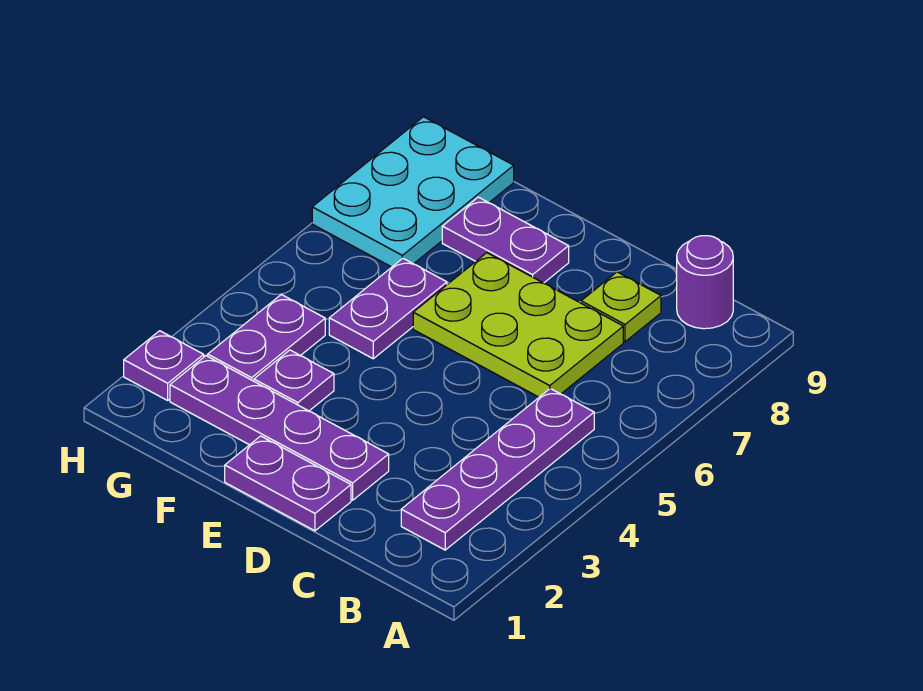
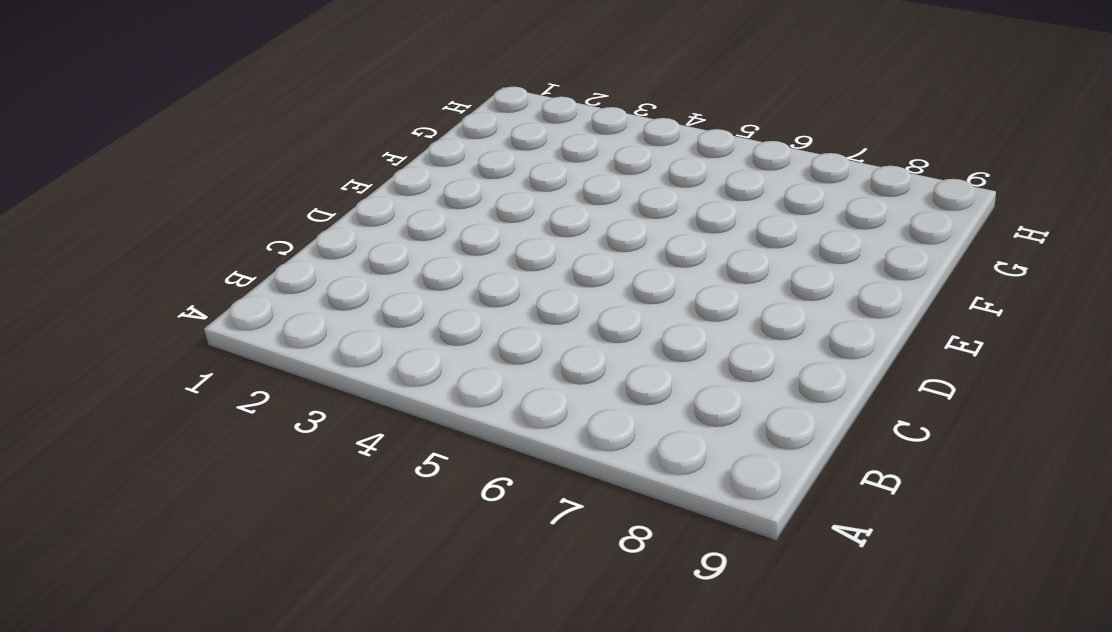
none -> purple 1x4 plate [401,389,594,550]
none -> purple 1x1 round brick [677,236,733,329]
none -> lime 2x3 plate [413,253,623,397]

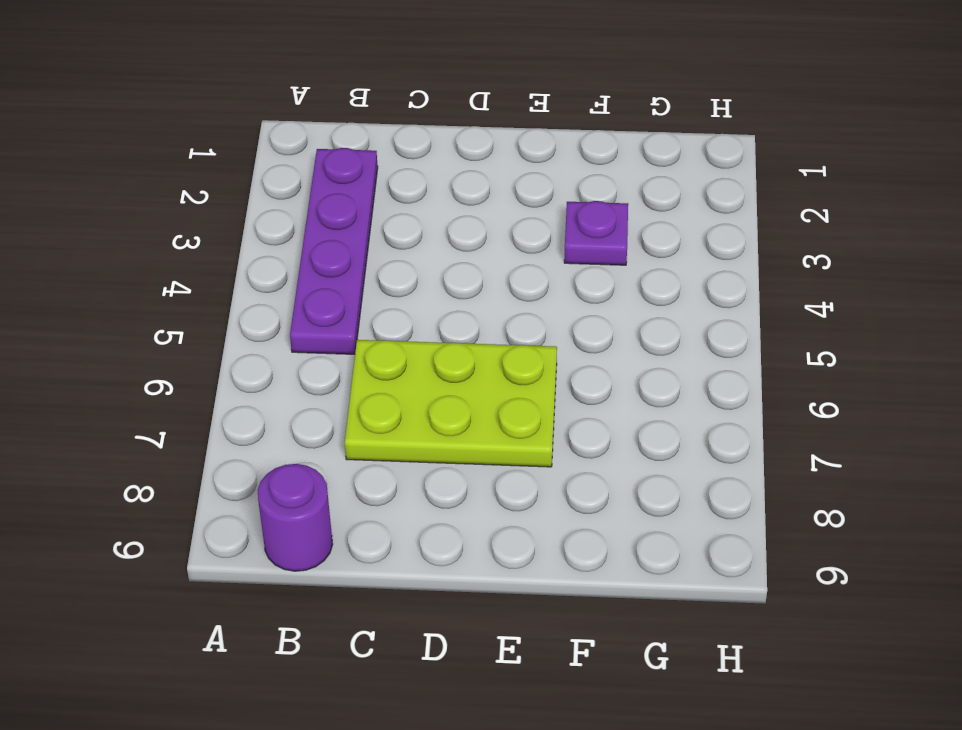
none -> lime 1x1 plate [581,272,661,342]
none -> purple 1x2 plate [225,436,351,531]
none -> purple 1x4 plate [170,356,389,500]

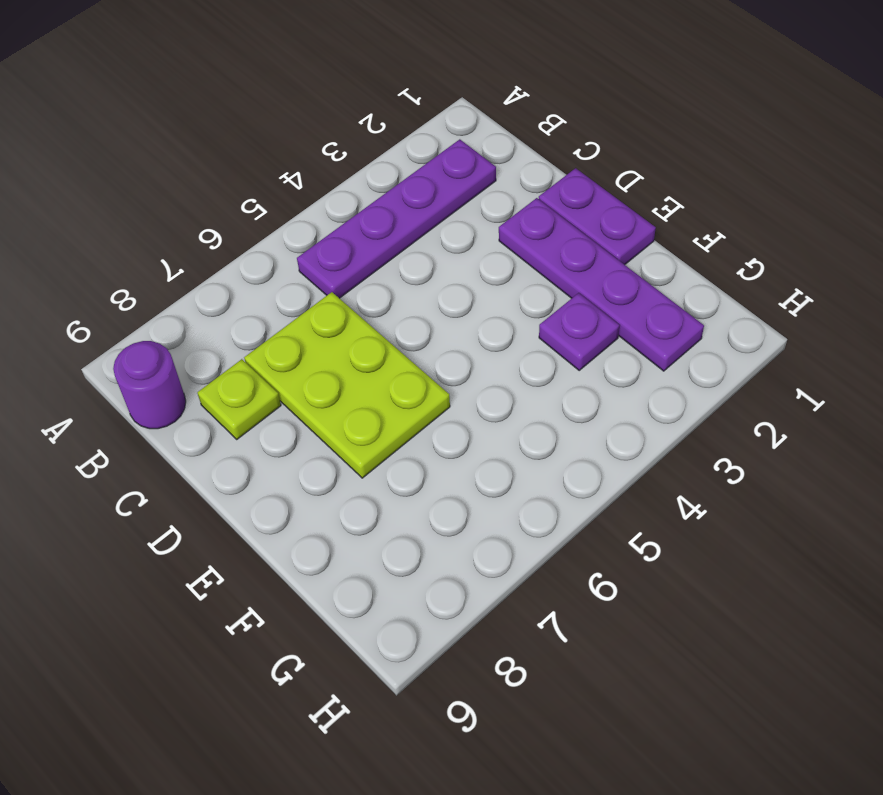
none -> purple 1x2 plate [442,197,569,283]
none -> purple 1x2 plate [329,258,447,359]
none -> purple 1x2 plate [208,295,325,381]

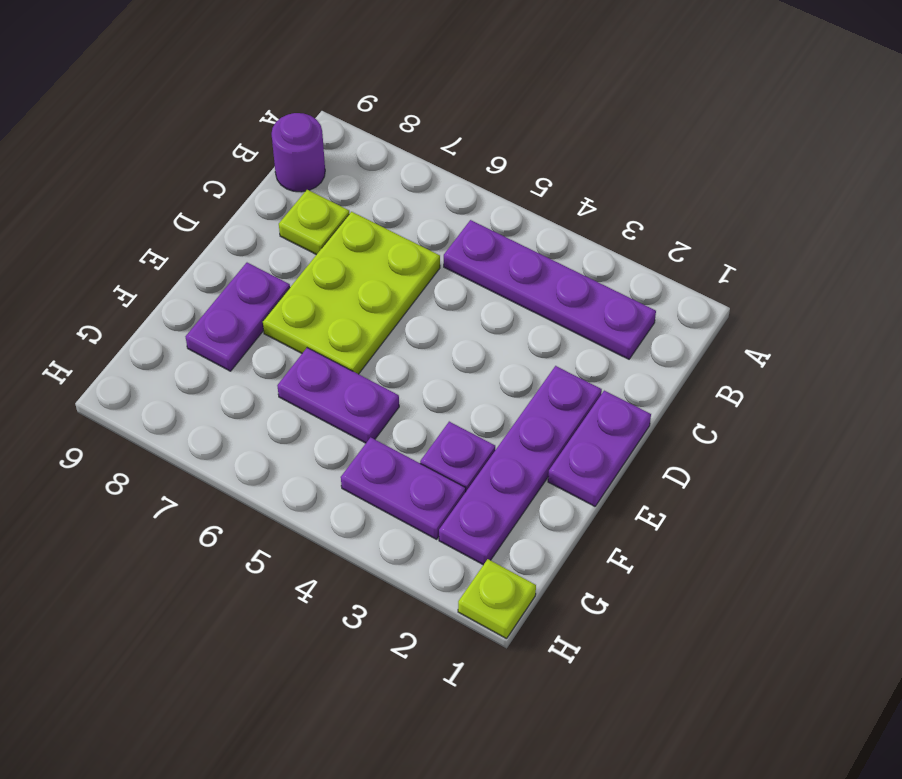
lime 1x1 plate [458,559,536,639] -> none
none -> cyan 2x3 plate [312,117,514,267]
none -> purple 1x1 plate [124,331,204,400]

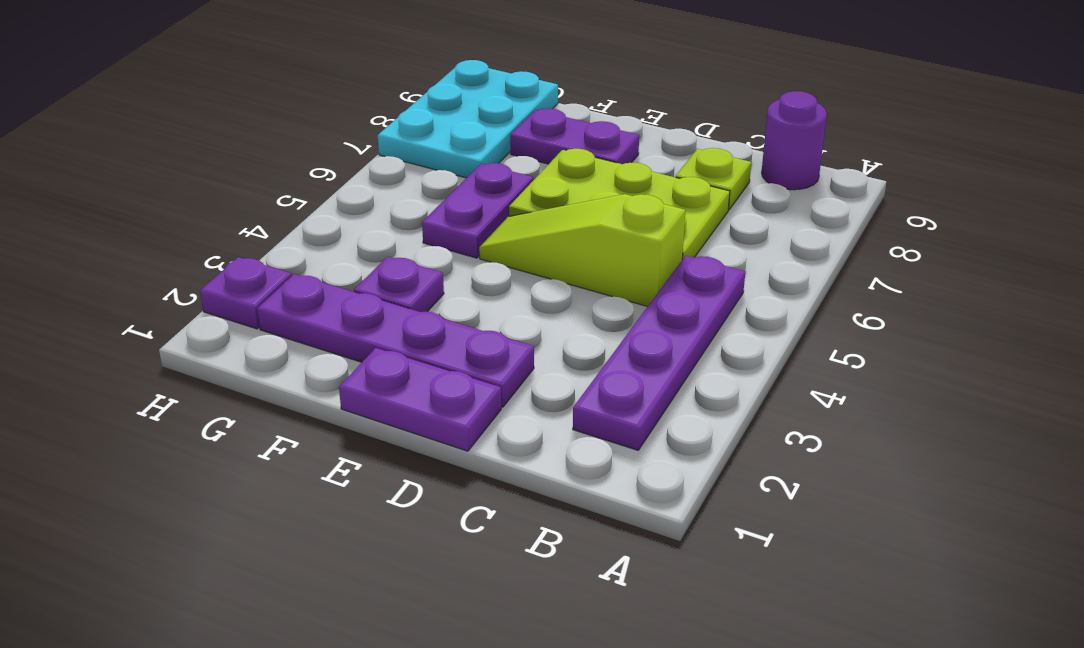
lime 1x3 slope [479,194,685,306] -> none
none -> purple 1x2 plate [208,295,325,381]

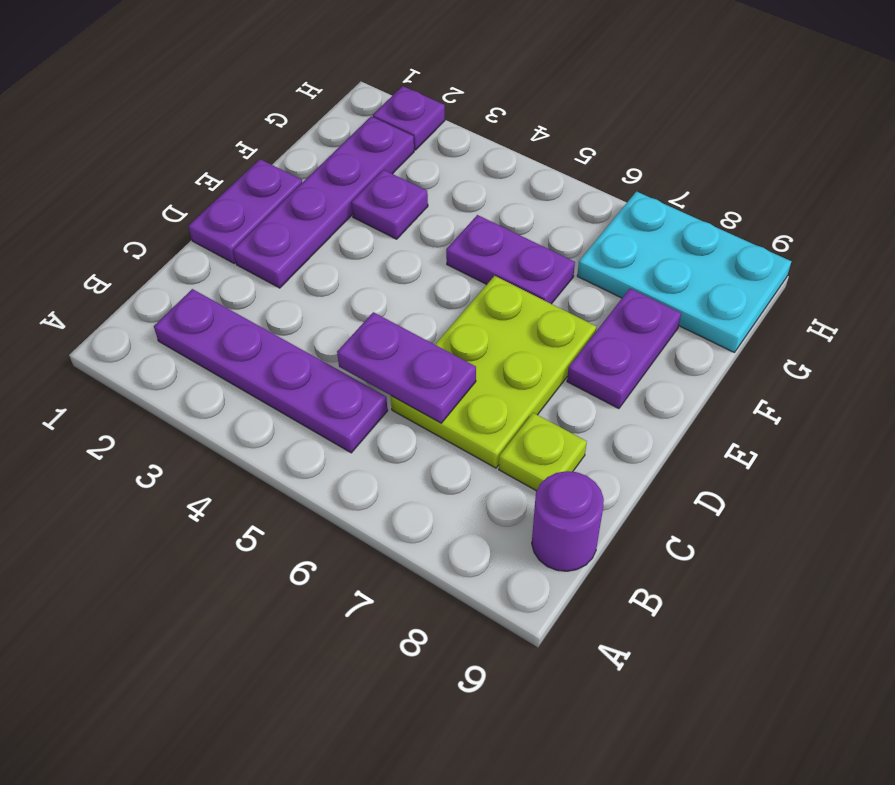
purple 1x2 plate [337,312,476,423] -> purple 1x2 plate moved to [208,295,325,381]

